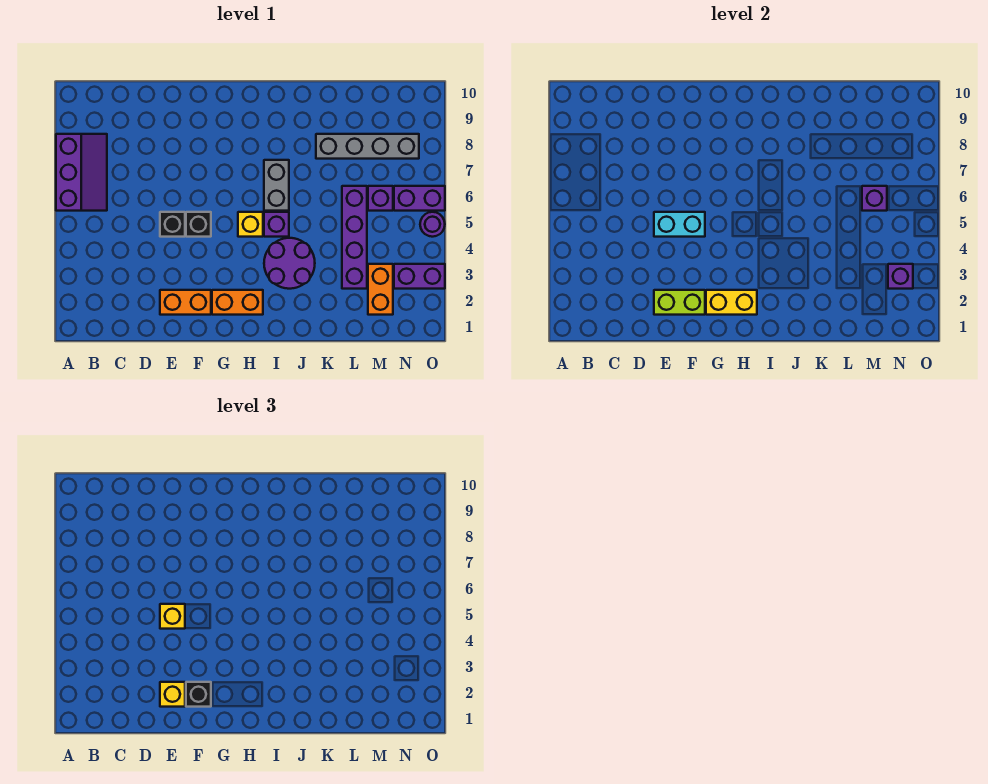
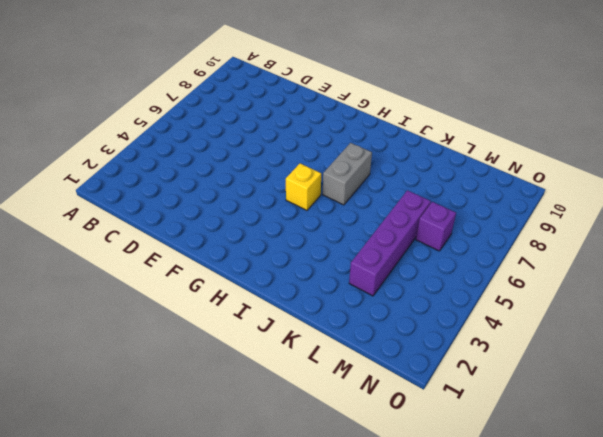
none -> purple 2x3 slope [56,134,107,211]
none -> orange 1x2 brick [160,290,211,315]
none -> black 1x1 brick [160,212,185,237]

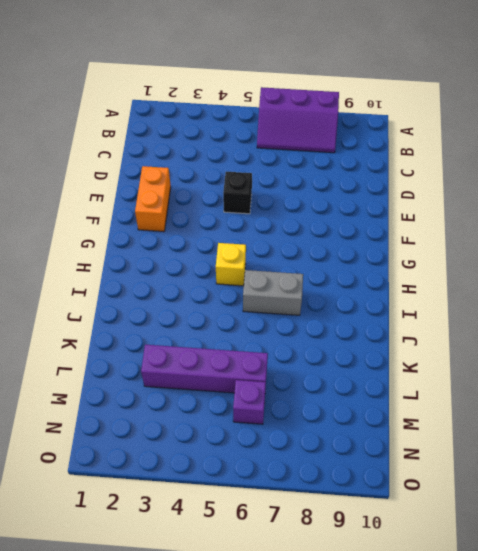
none -> black 1x1 brick [186,212,211,237]
none -> orange 1x2 brick [212,290,263,315]
none -> purple 2x2 round brick [264,238,315,289]

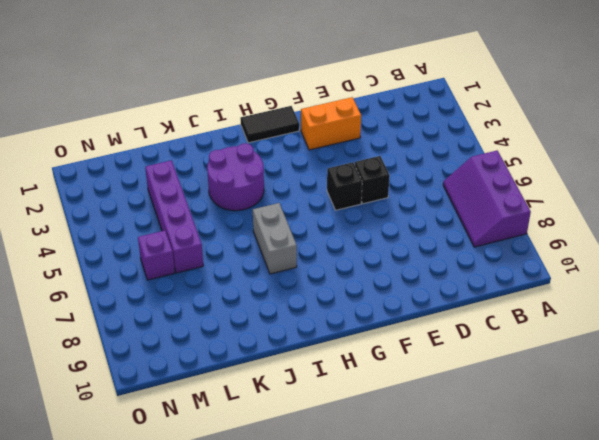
black 1x2 tile [240,106,299,143] -> none
none -> orange 1x2 brick [212,290,263,315]
none -> yellow 1x1 brick [238,212,263,237]
none -> purple 1x1 brick [264,212,289,237]

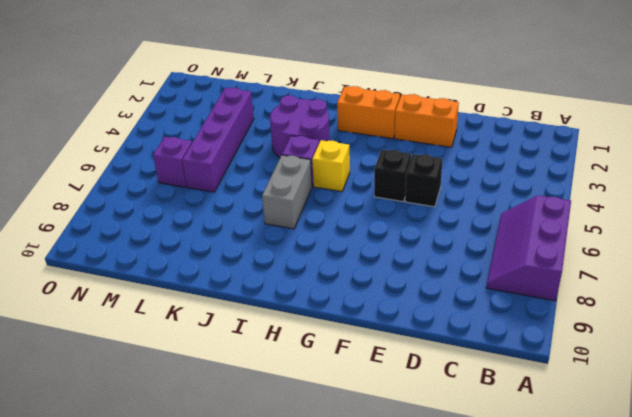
none -> grey 1x4 brick [316,134,419,159]
none -> orange 1x2 brick [368,264,393,315]
none -> purple 1x2 brick [394,264,445,289]

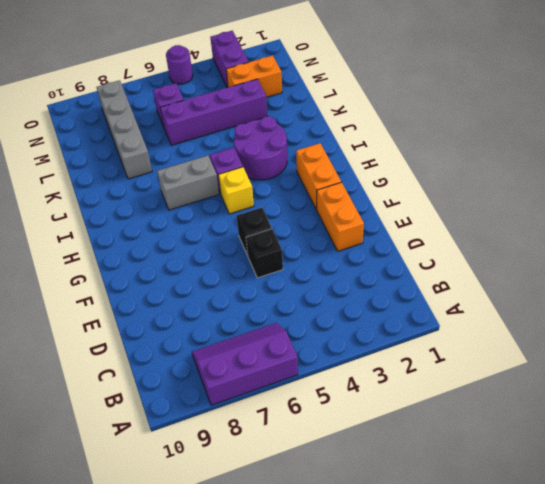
none -> purple 1x2 brick [394,186,445,211]
none -> lime 1x2 brick [654,290,705,315]
none -> cyan 1x2 brick [654,212,705,237]

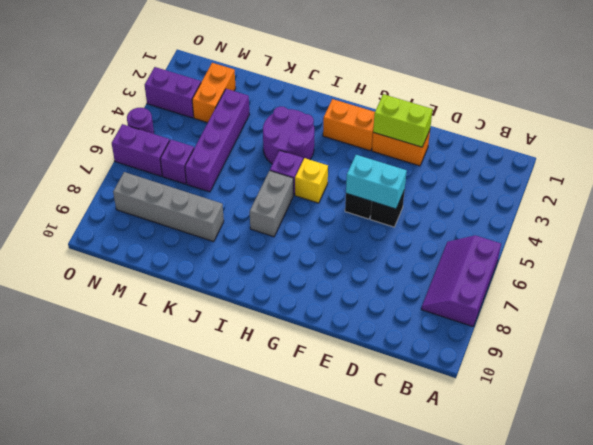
none -> yellow 1x2 brick [706,290,757,315]
none -> purple 1x1 brick [862,186,887,211]
none -> purple 1x1 brick [888,264,913,289]

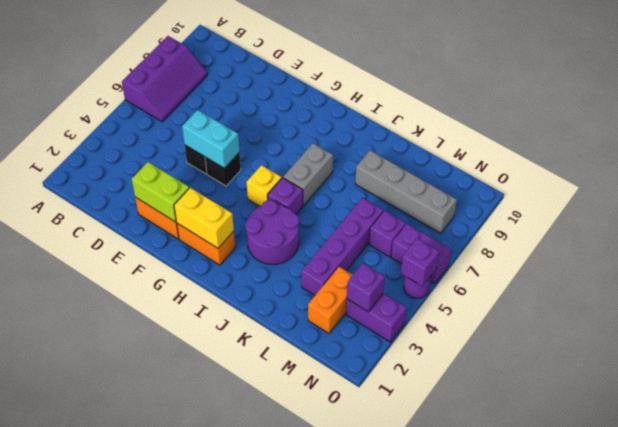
purple 1x1 brick [401,238,439,286] -> purple 1x1 brick moved to [862,186,887,211]
none -> yellow 1x1 brick [160,682,185,707]
none -> yellow 1x1 brick [160,604,185,629]
none -> black 1x1 brick [186,682,211,707]

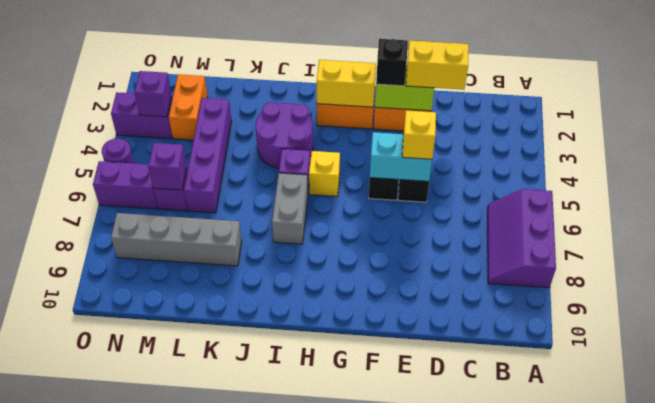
yellow 1x2 brick [406,41,469,90] -> yellow 1x1 brick [160,682,185,707]

